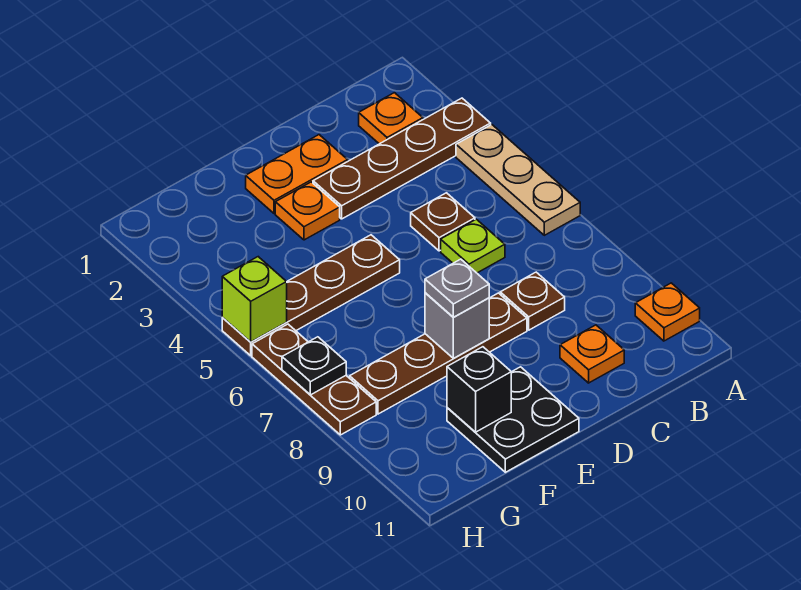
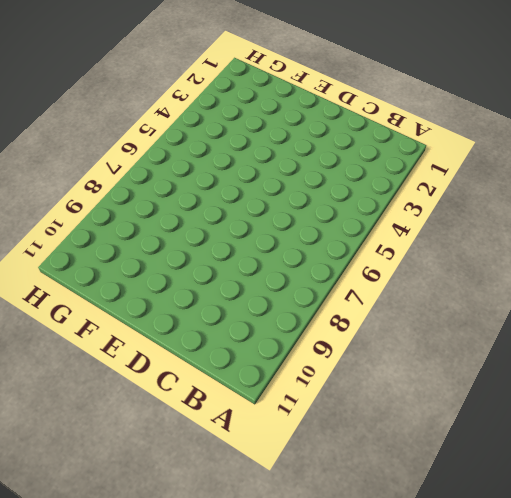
none -> brown 1x4 plate [313,98,491,219]
none -> tan 1x3 plate [456,125,580,235]
none -> orange 1x1 plate [635,283,700,341]

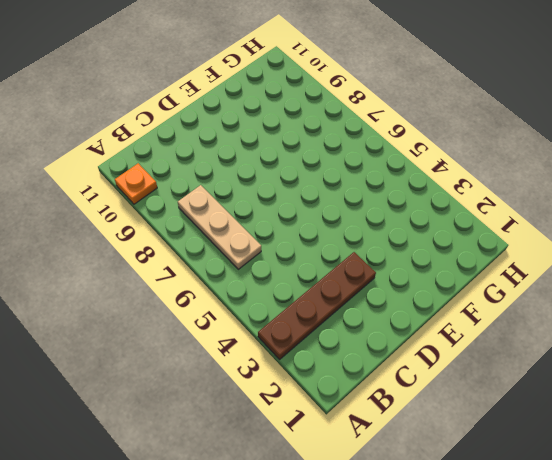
tan 1x3 plate [178,185,261,269] -> tan 1x3 plate moved to [456,125,580,235]
none -> orange 1x1 plate [359,93,423,144]
none -> brown 1x1 plate [411,193,475,251]
none -> lime 1x1 plate [441,219,505,273]

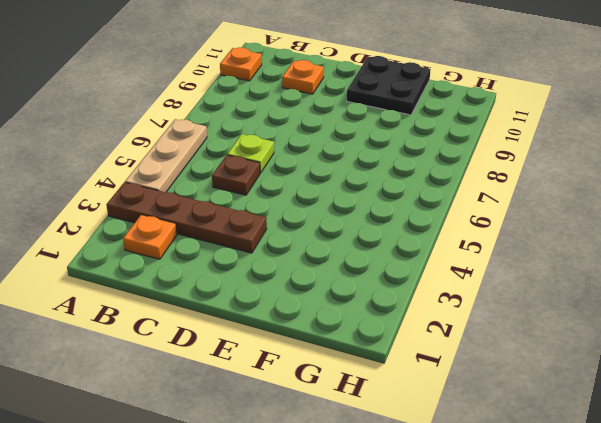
none -> brown 1x1 plate [500,272,565,330]
none -> orange 1x2 plate [246,135,348,214]
none -> brown 1x4 plate [350,293,527,414]

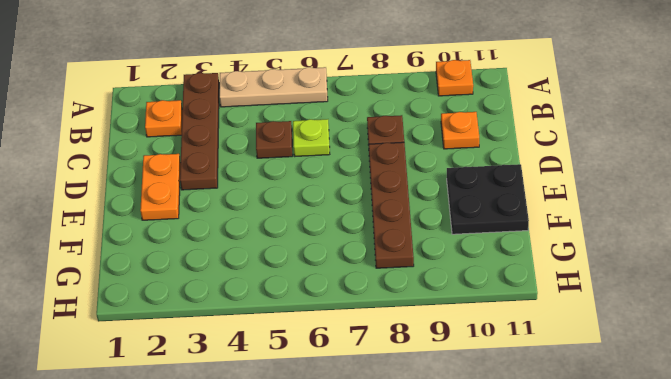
none -> orange 1x1 plate [275,182,340,240]
none -> brown 1x4 plate [222,235,400,356]
none -> brown 1x3 plate [252,324,376,435]

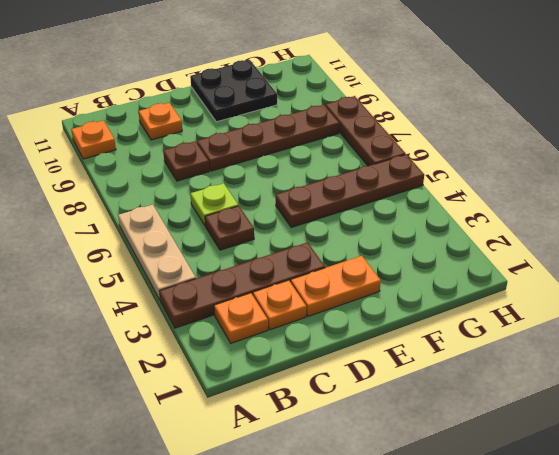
orange 1x1 plate [253,280,306,330] -> orange 1x1 plate moved to [275,182,340,240]
none -> grey 1x1 brick [425,293,489,358]
none -> black 1x1 brick [447,347,511,432]
none -> lime 1x1 brick [222,257,287,342]

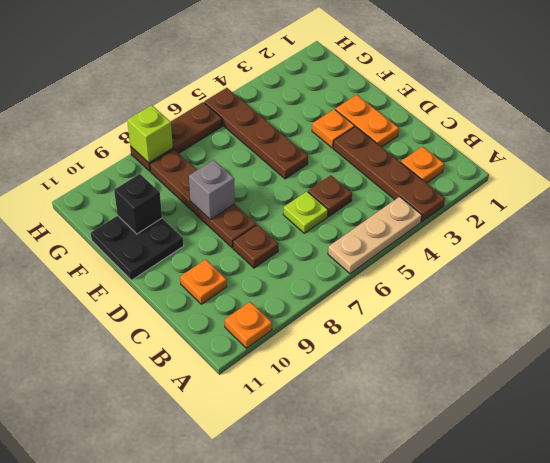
lime 1x1 brick [127,105,173,163] -> lime 1x1 brick moved to [222,257,287,342]
none -> black 1x1 plate [282,337,346,395]
none -> grey 1x1 plate [425,259,489,317]

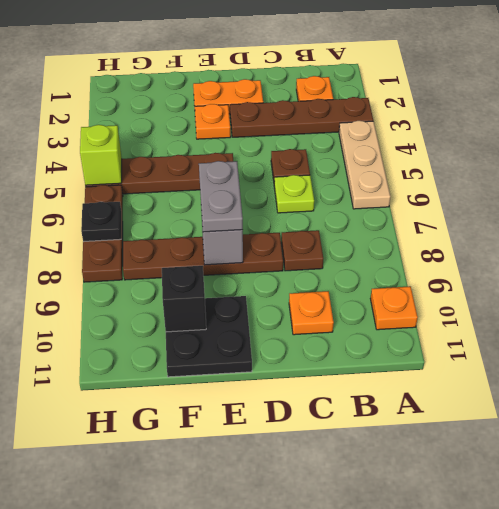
grey 1x2 plate [199,161,243,232] -> grey 1x1 plate [425,259,489,317]

